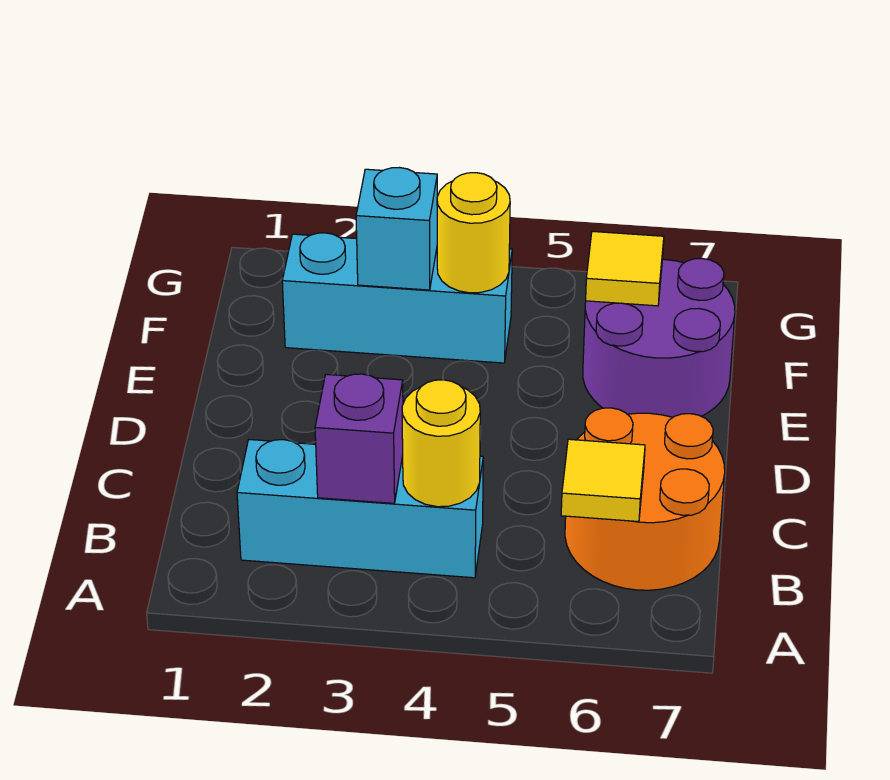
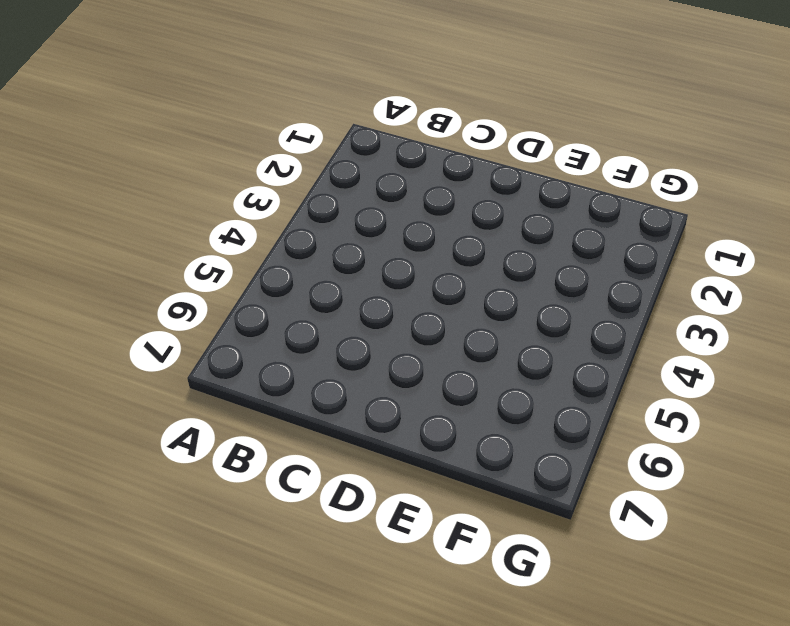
none -> cyan 1x3 brick [237,440,483,578]
none -> orange 2x2 round brick [565,408,725,590]

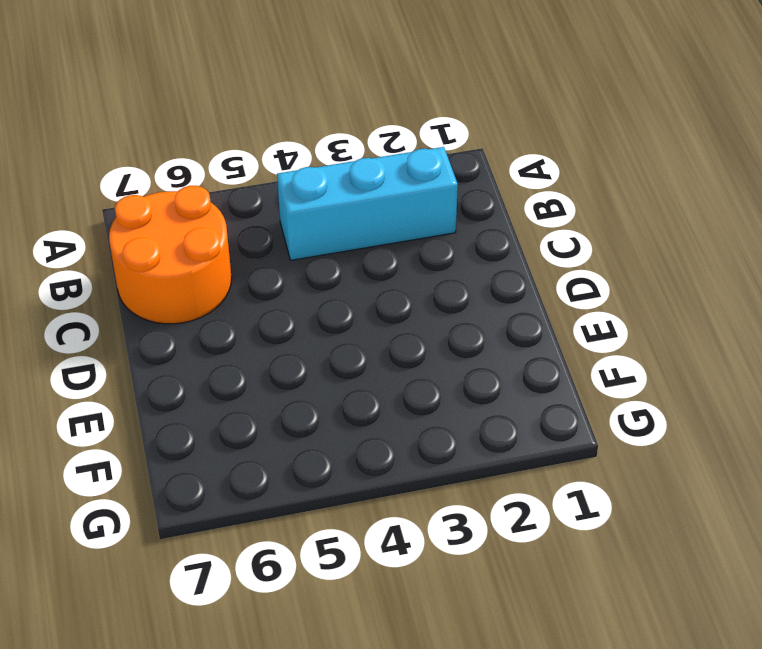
none -> purple 2x2 round brick [583,259,735,417]
none -> cyan 1x3 brick [282,233,512,363]

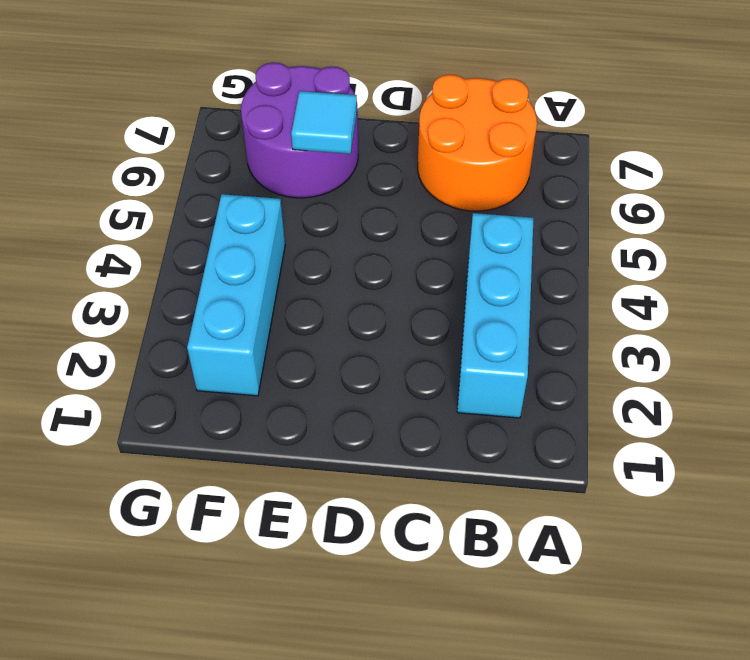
cyan 1x1 tile [291,91,357,154] -> none
none -> purple 1x1 brick [315,374,403,503]
none -> yellow 1x1 round brick [402,380,480,507]

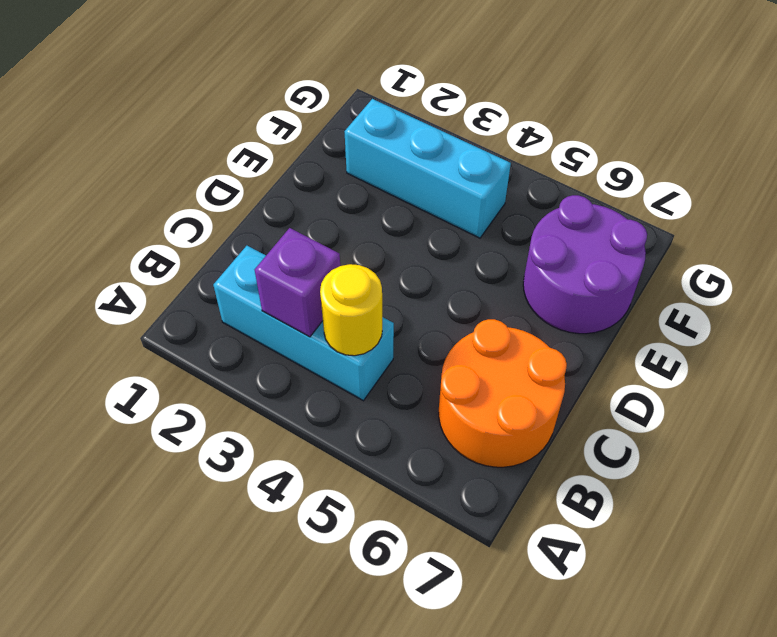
none -> yellow 1x1 tile [561,439,645,522]
none -> cyan 1x1 brick [356,168,437,290]

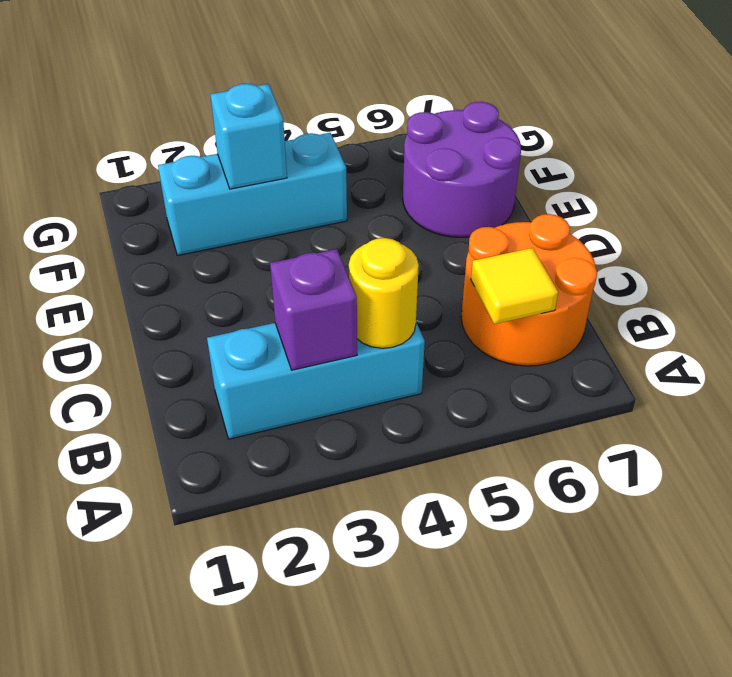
none -> yellow 1x1 round brick [437,173,510,293]
none -> yellow 1x1 tile [586,231,664,306]

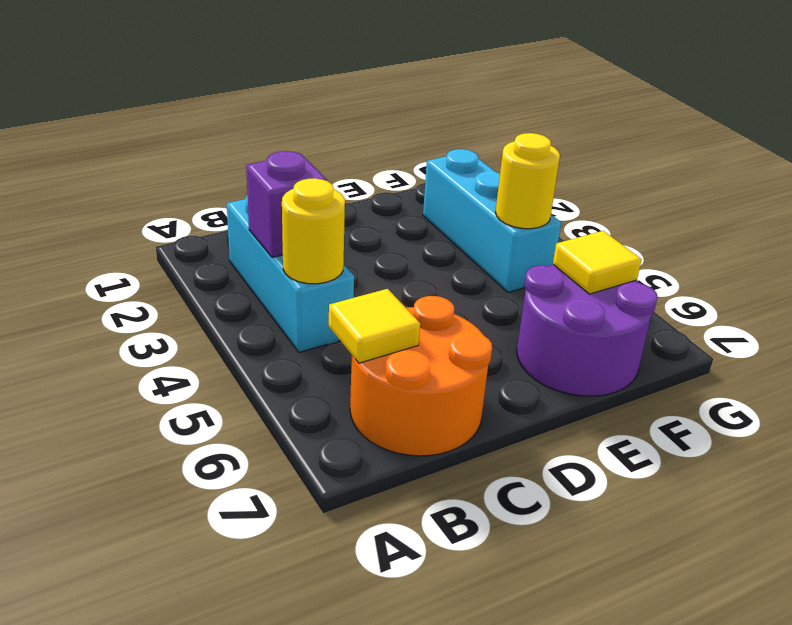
none -> cyan 1x1 brick [356,168,437,290]

